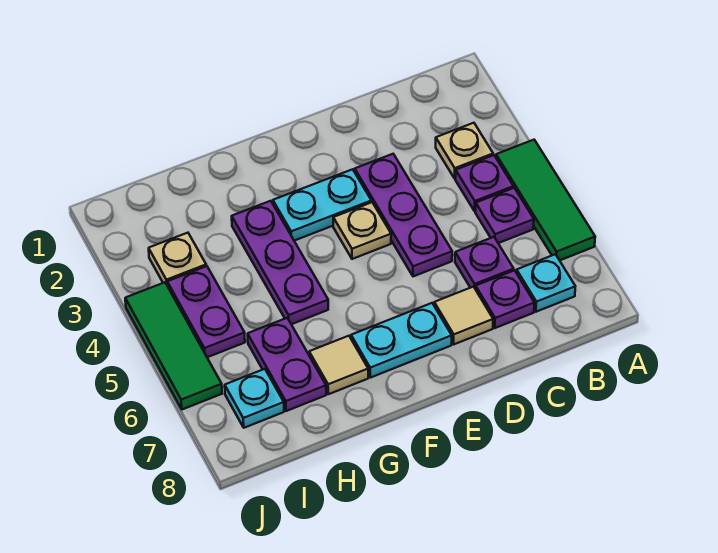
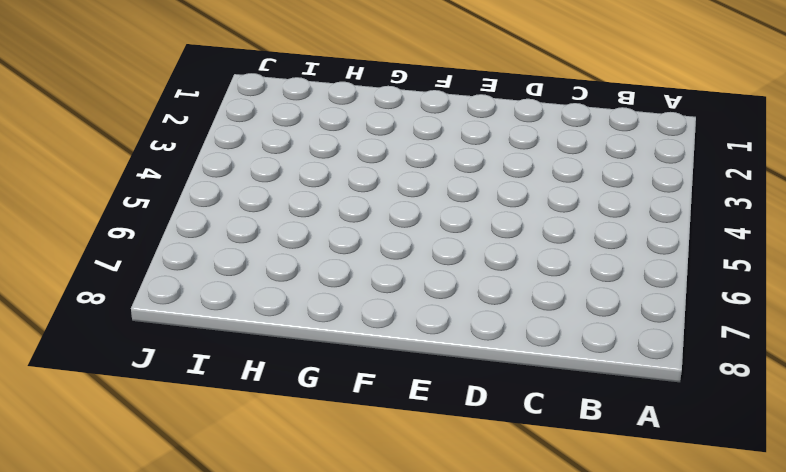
none -> green 1x3 tile [496,140,595,260]
none -> tan 1x1 plate [436,123,493,179]
none -> purple 1x1 plate [455,155,513,211]

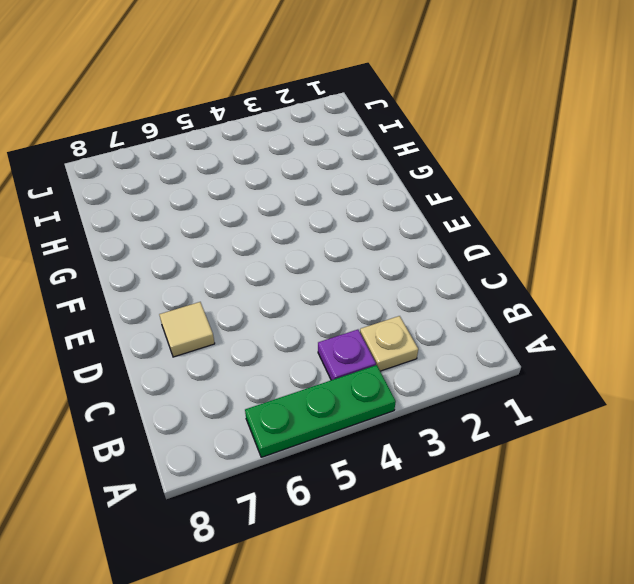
green 1x3 plate [245,365,396,457] -> green 1x3 tile [496,140,595,260]
none -> purple 1x1 plate [475,188,534,243]
none -> cyan 1x1 plate [517,254,575,312]
none -> purple 1x1 plate [455,237,514,289]

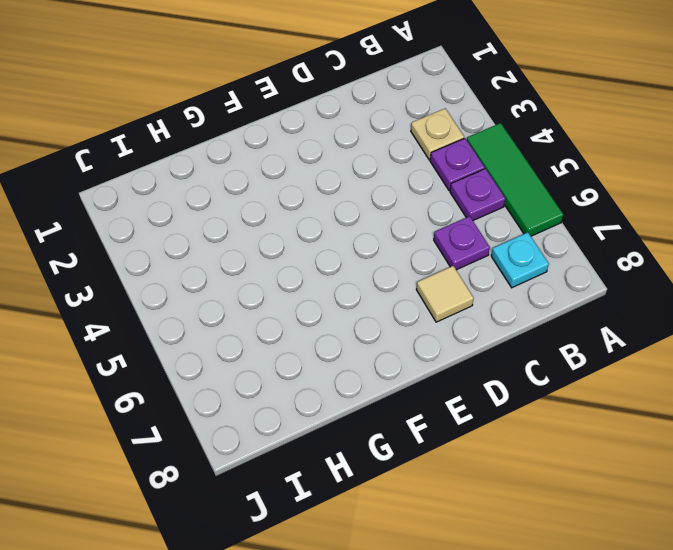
none -> purple 1x1 plate [475,270,534,328]
none -> purple 1x3 plate [355,154,452,277]
none -> cyan 1x2 plate [273,169,371,241]

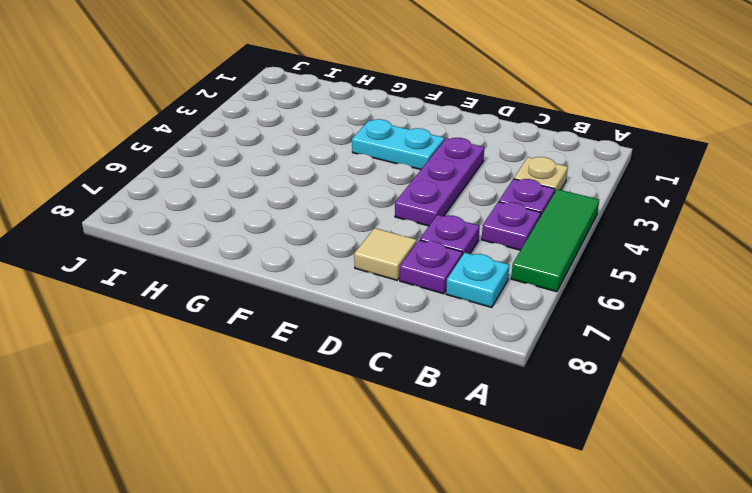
none -> tan 1x1 plate [333,202,391,259]
none -> cyan 1x2 plate [351,303,452,378]
none -> purple 1x3 plate [232,201,328,324]

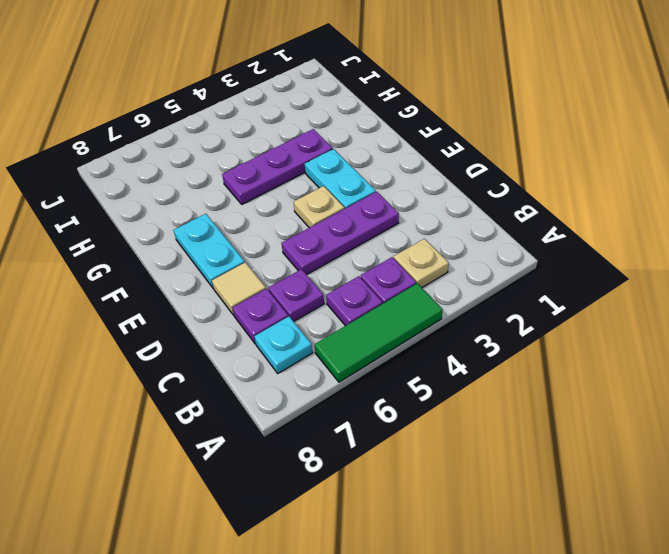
none -> tan 1x1 tile [309,336,368,394]
none -> purple 1x2 plate [248,318,326,411]
none -> tan 1x1 plate [149,233,206,286]

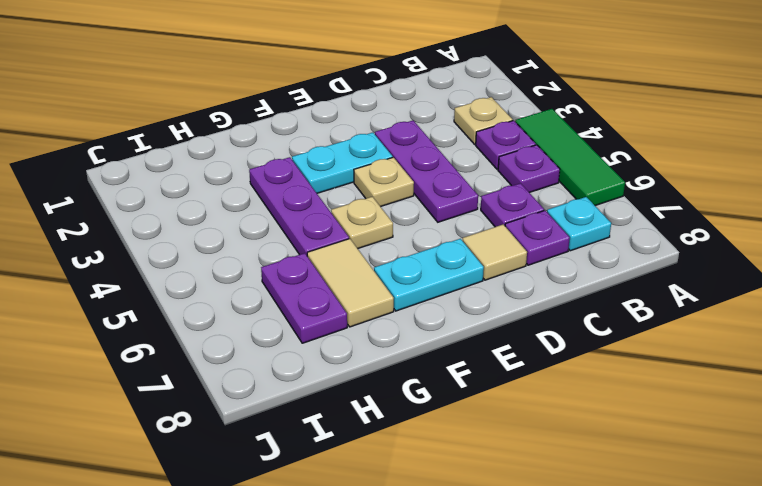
tan 1x1 plate [331,197,393,249] -> tan 1x1 plate moved to [149,233,206,286]
tan 1x2 tile [307,239,394,327] -> tan 1x1 tile [309,336,368,394]
none -> purple 1x2 plate [167,266,245,357]
none -> cyan 1x1 plate [225,369,284,428]
none -> green 1x3 tile [125,282,222,410]

